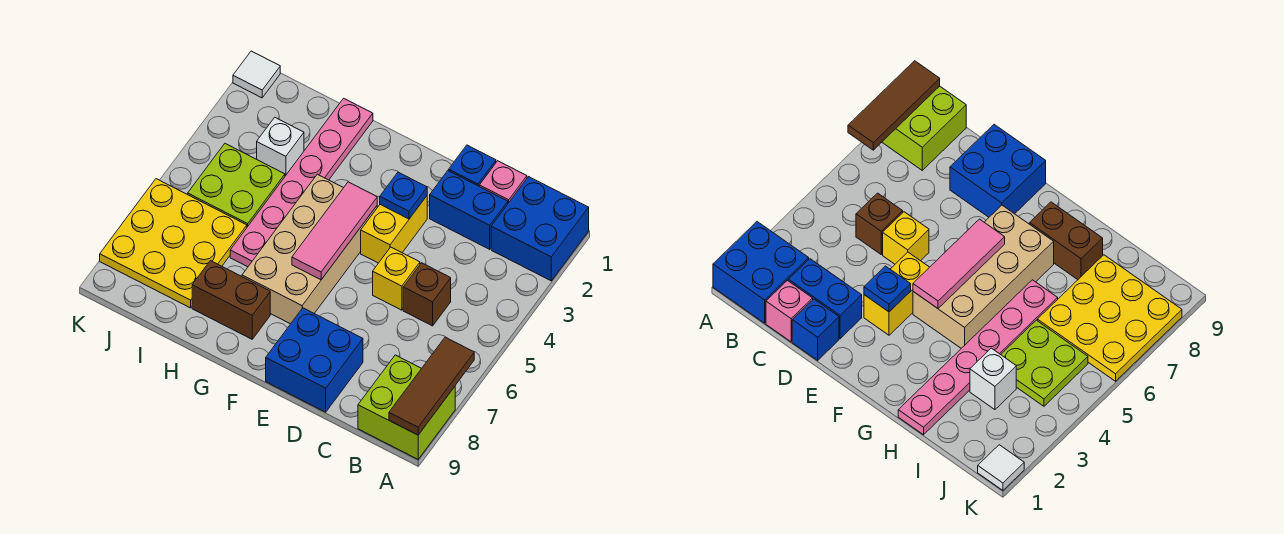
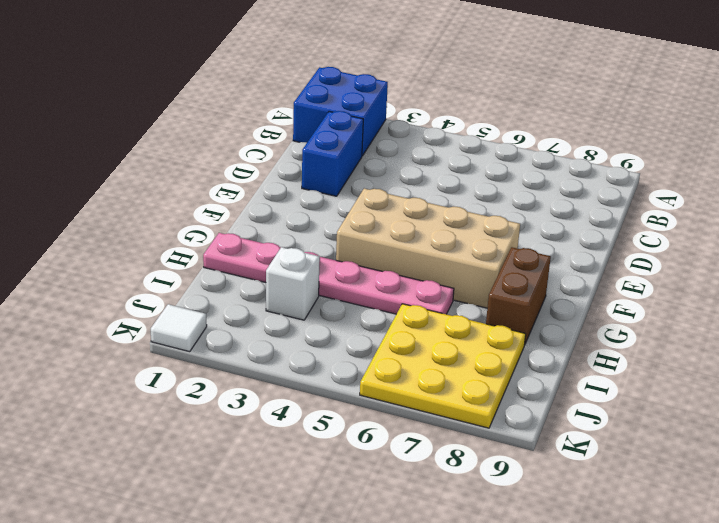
none -> lime 2x2 brick [358,355,455,459]
none -> pink 1x1 brick [479,161,527,203]
none -> brown 1x1 brick [403,263,451,326]

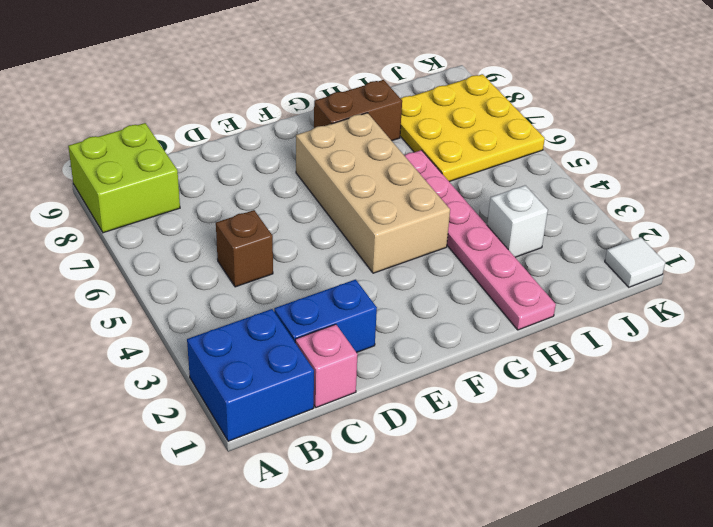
none -> blue 1x1 brick [449,145,496,186]
none -> yellow 1x1 brick [373,247,420,310]
none -> blue 2x2 brick [266,308,363,412]

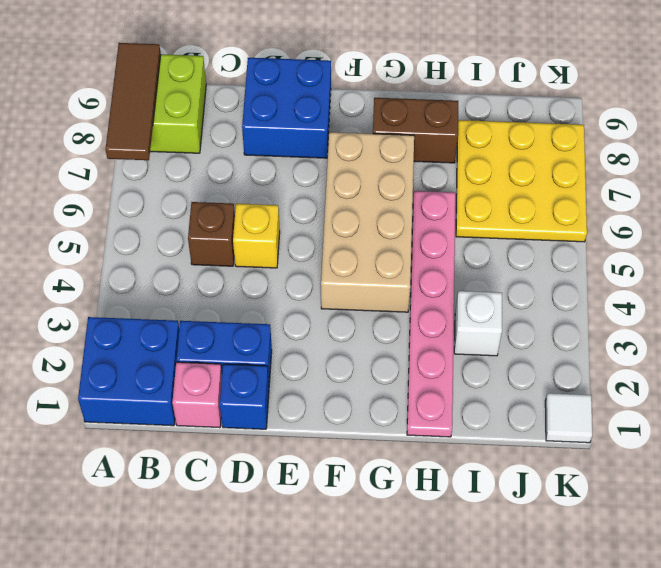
none -> yellow 1x2 brick [361,196,427,263]
none -> lime 2x2 plate [188,144,285,227]
none -> blue 1x1 plate [380,172,427,219]

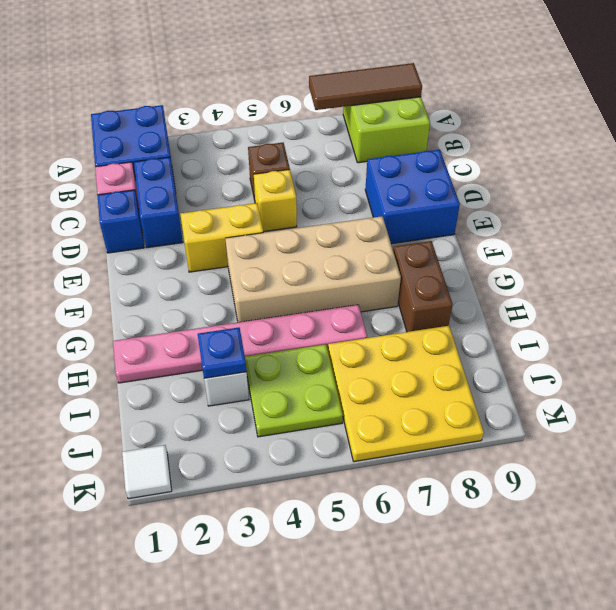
blue 1x1 plate [198,328,247,378] -> blue 1x1 plate moved to [380,172,427,219]
none -> pink 1x3 tile [292,182,377,280]

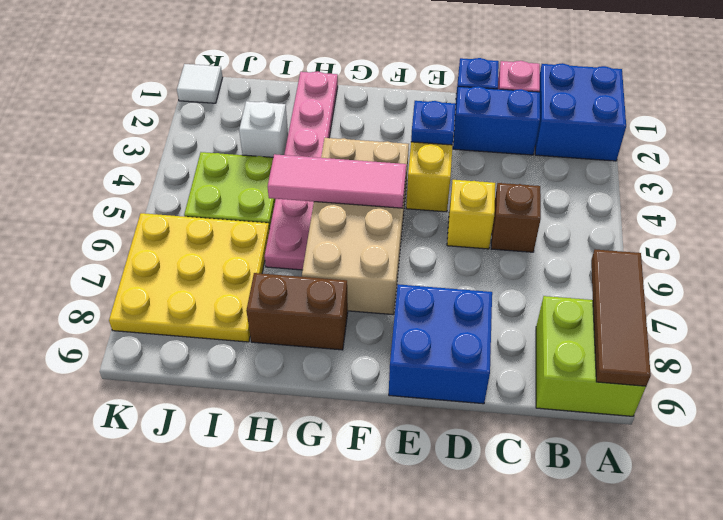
pink 1x3 tile [268,154,406,208] -> pink 1x3 tile turned to [292,182,377,280]

